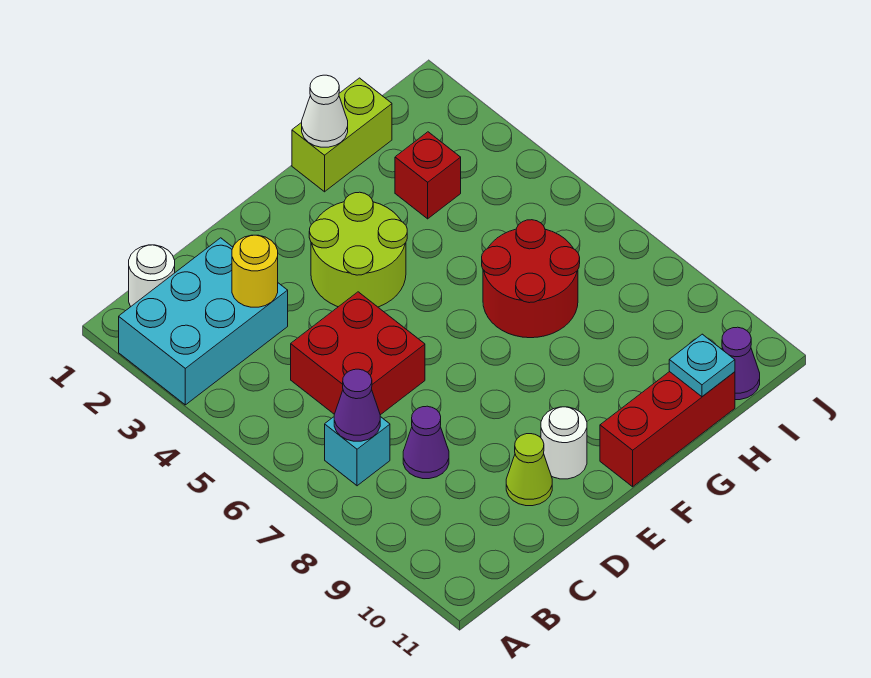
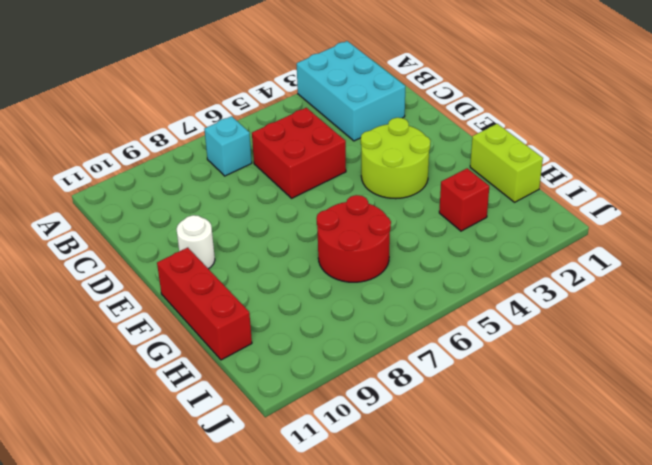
none -> white 1x1 round brick [129,245,175,307]
none -> purple 1x1 cone [403,406,449,479]
none -> lime 1x1 cone [506,434,552,506]

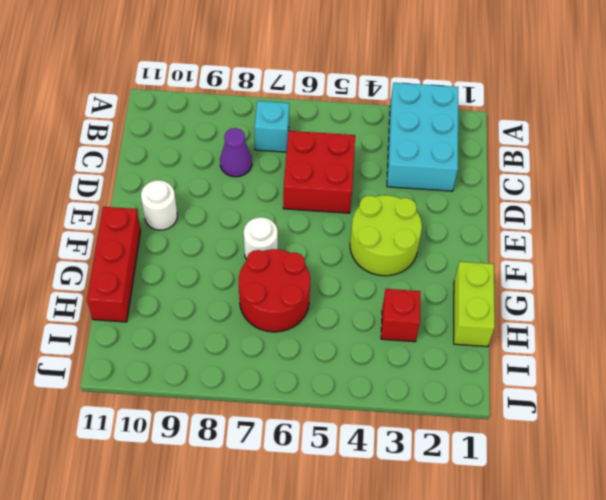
white 1x1 round brick [244,217,278,259] -> white 1x1 round brick moved to [129,245,175,307]
none -> lime 1x1 cone [506,434,552,506]
none -> purple 1x1 cone [722,327,760,400]
none -> purple 1x1 cone [334,369,380,441]

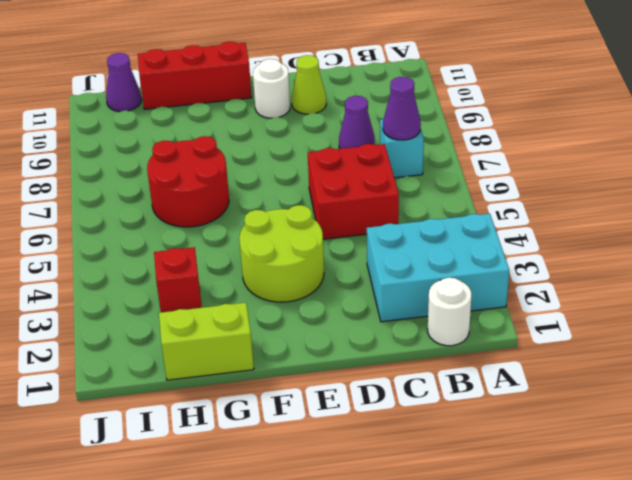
none -> yellow 1x1 round brick [232,235,278,307]
none -> white 1x1 cone [302,75,348,147]
none -> cyan 1x1 plate [669,334,735,397]

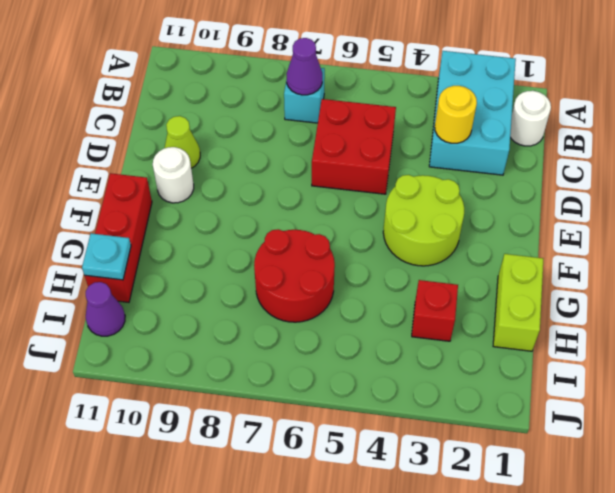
none -> purple 1x1 cone [403,406,449,479]
none -> white 1x1 cone [302,75,348,147]

